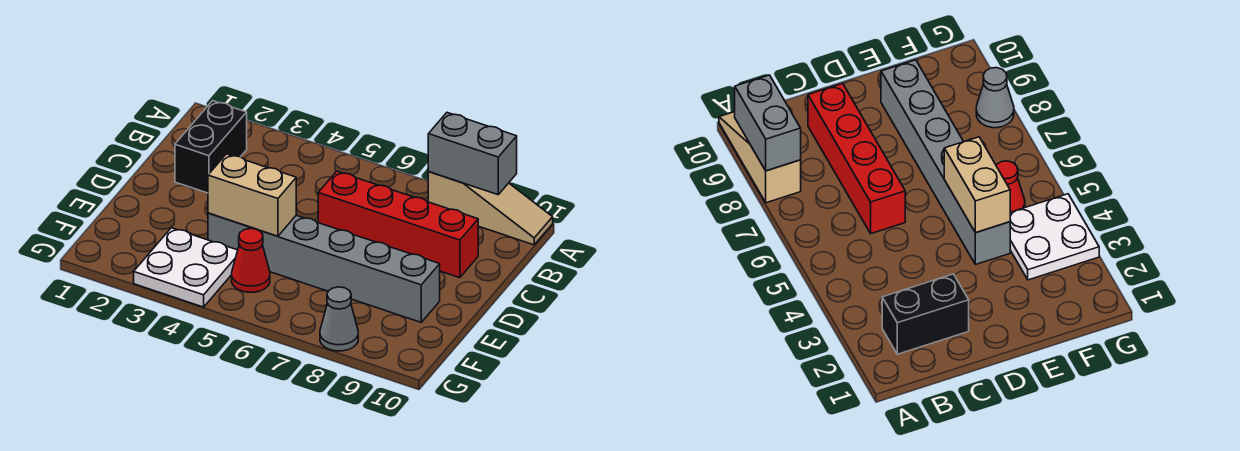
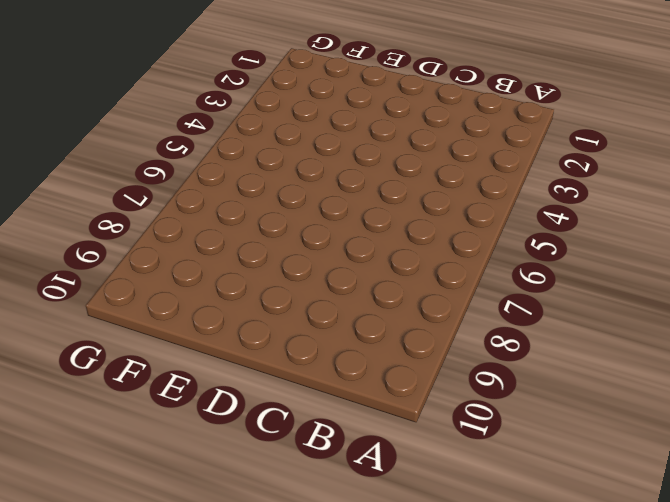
none -> tan 1x3 slope [428,172,553,245]
none -> black 1x2 brick [175,101,247,193]

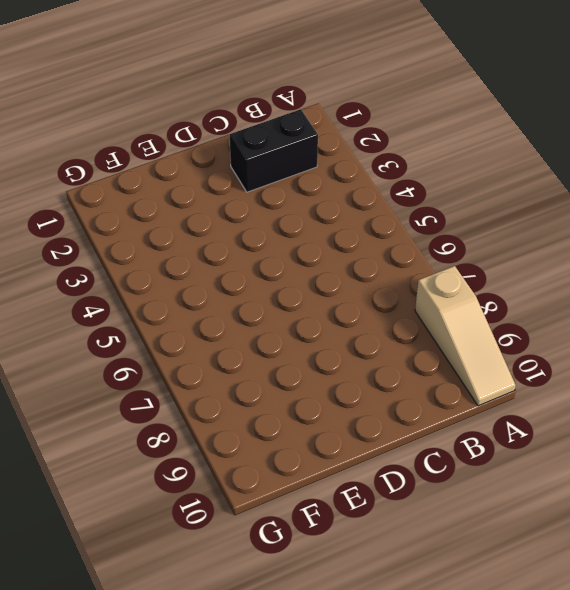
none -> red 1x4 brick [318,171,478,278]
none -> grey 1x6 brick [208,213,440,322]

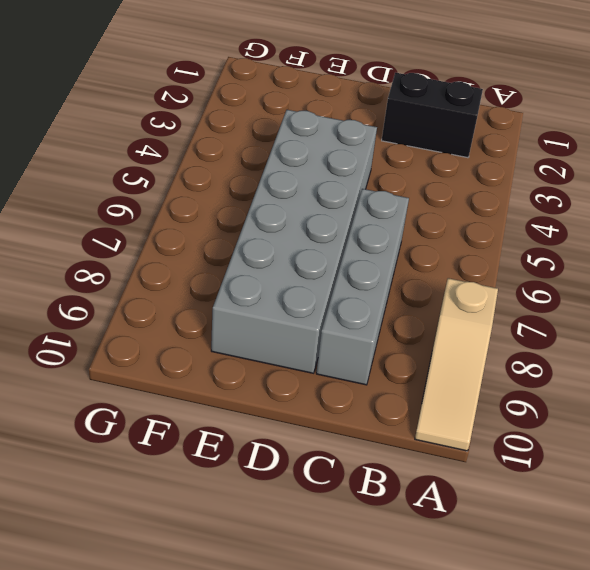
grey 1x4 brick [316,189,409,385] -> red 1x4 brick [318,171,478,278]
grey 2x6 brick [211,110,377,373] -> grey 1x6 brick [208,213,440,322]
none -> white 2x2 plate [134,228,238,307]
none -> red 1x1 cone [232,228,270,292]

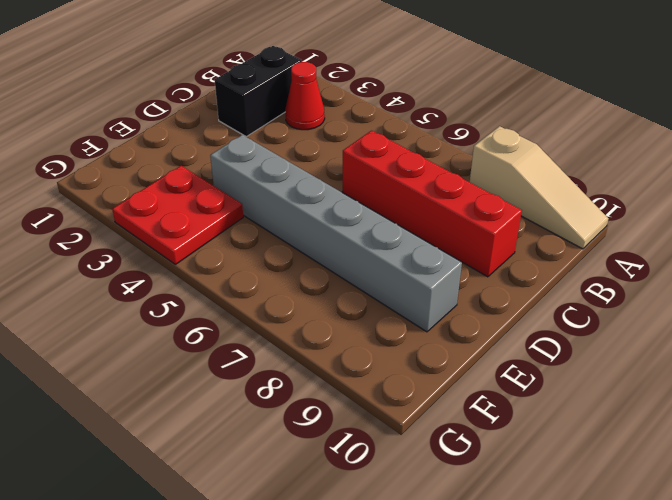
red 1x1 cone [285,62,325,130] -> red 1x1 cone moved to [232,228,270,292]
red 2x2 plate [112,166,243,264] -> white 2x2 plate [134,228,238,307]
none -> grey 1x1 cone [320,287,358,351]
none -> grey 1x2 brick [428,113,517,195]

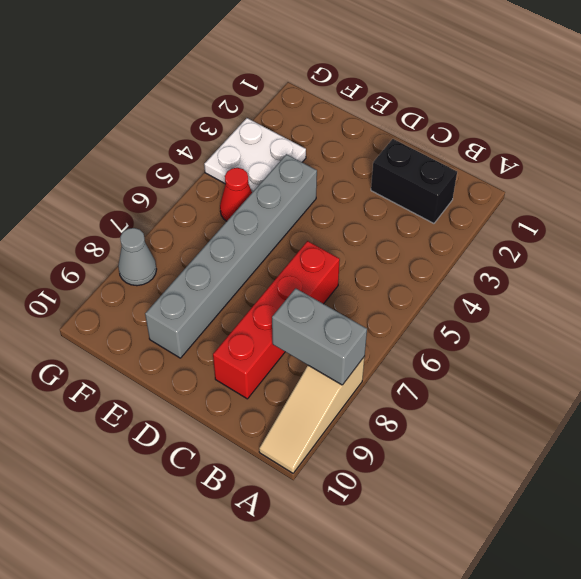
grey 1x2 brick [272,288,367,385] -> grey 1x2 brick turned to [428,113,517,195]
none -> tan 1x2 brick [208,154,296,236]

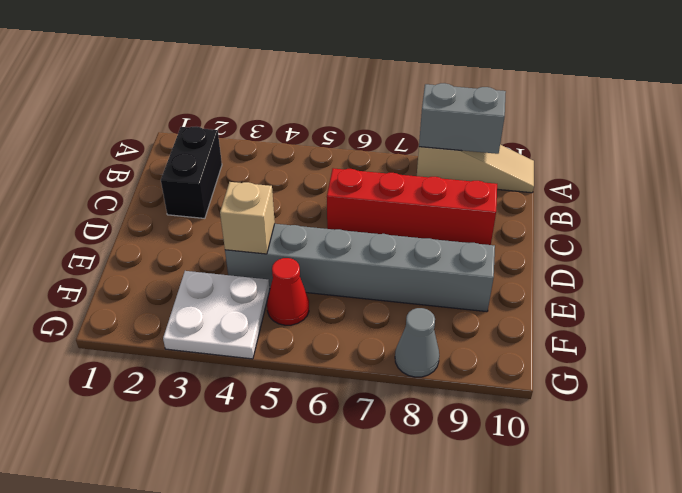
tan 1x1 brick [220,182,275,254] -> tan 1x2 brick [208,154,296,236]

